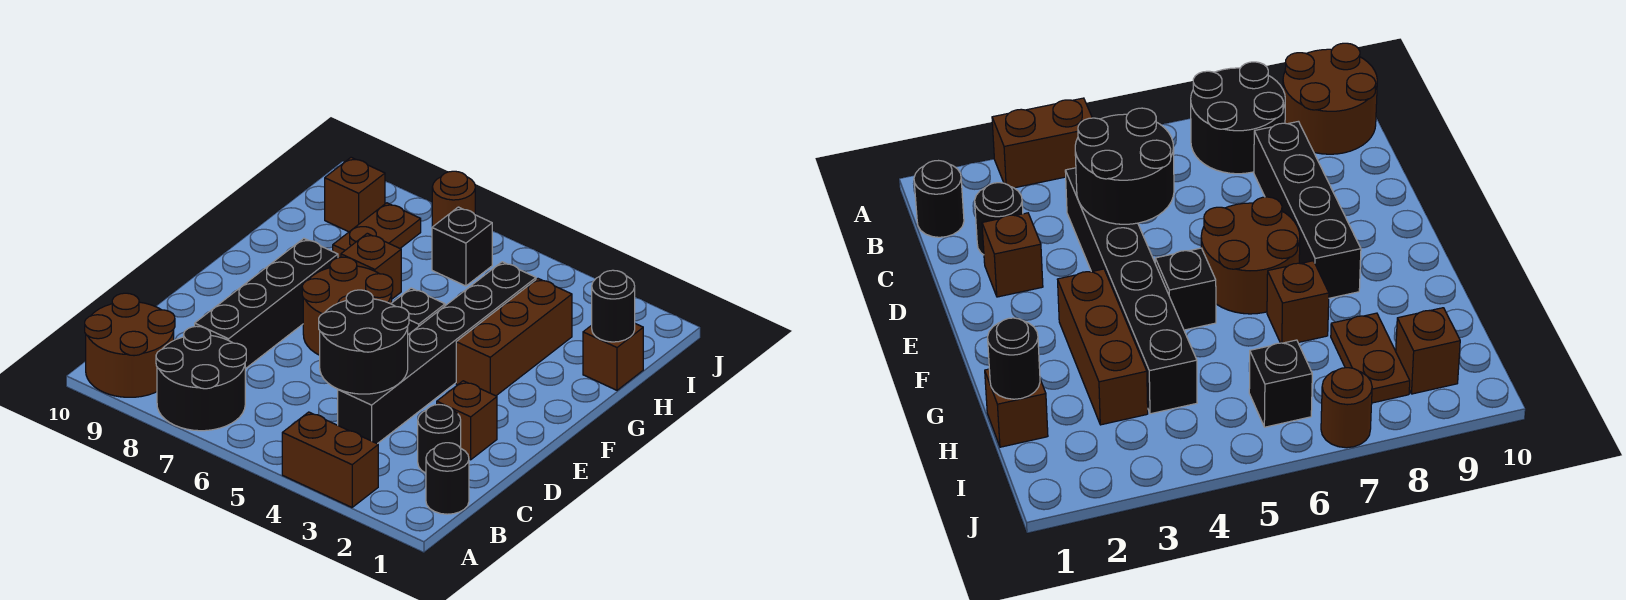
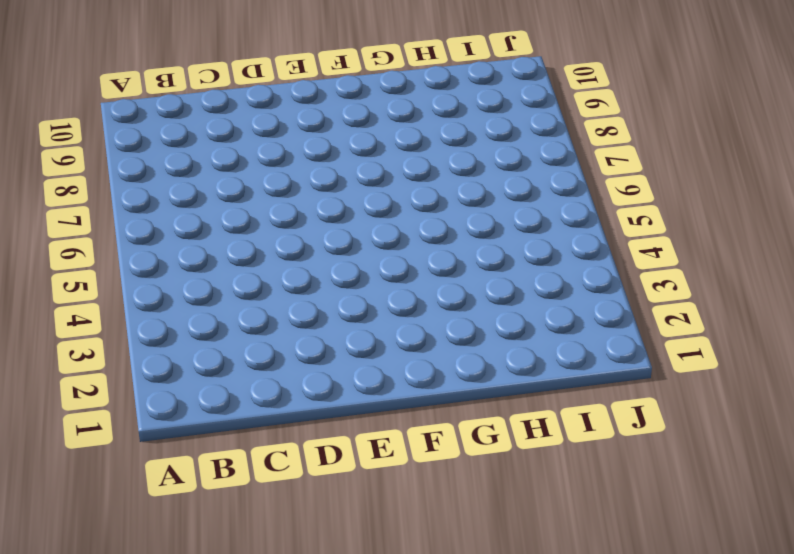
none -> brown 1x2 brick [282,412,378,507]
none -> black 2x2 round brick [156,326,246,431]
none -> brown 2x2 round brick [85,293,175,397]

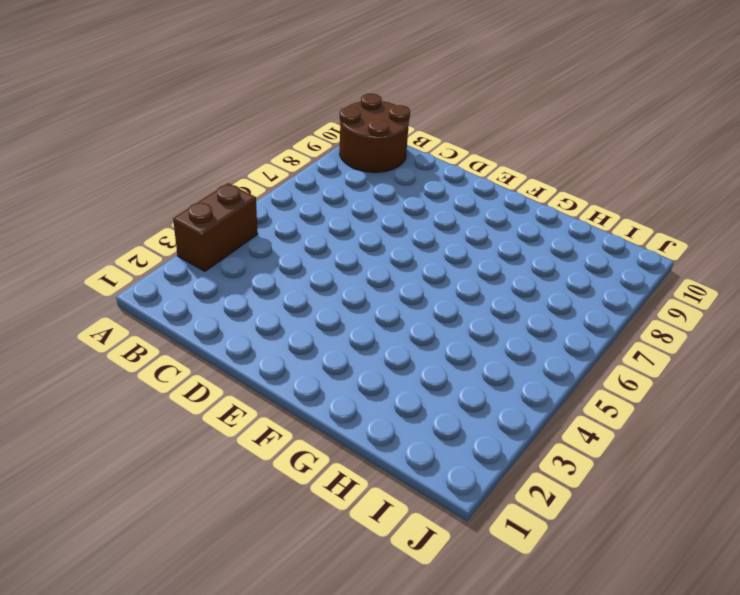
none -> black 2x2 round brick [156,326,246,431]
none -> black 1x1 round brick [426,443,469,514]
none -> black 1x1 round brick [418,405,461,473]

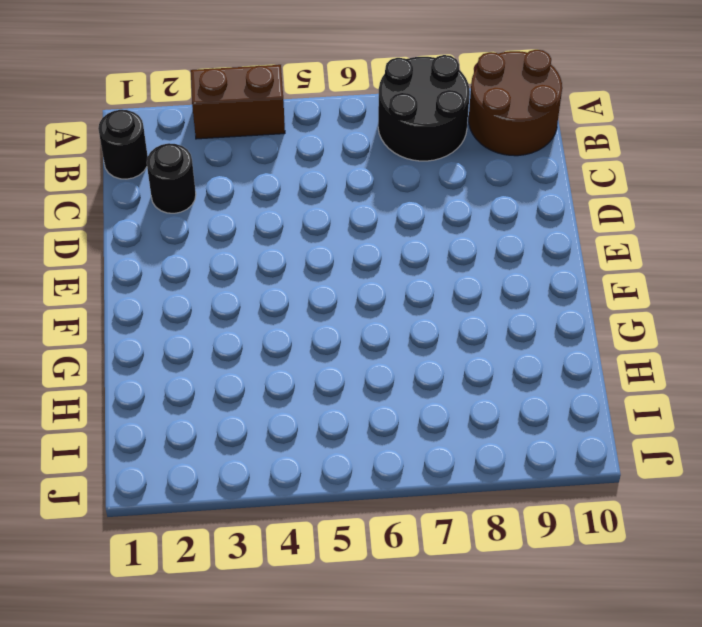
none -> black 1x6 brick [338,262,536,444]
none -> black 1x4 brick [195,238,338,369]
none -> brown 1x1 brick [437,381,497,460]

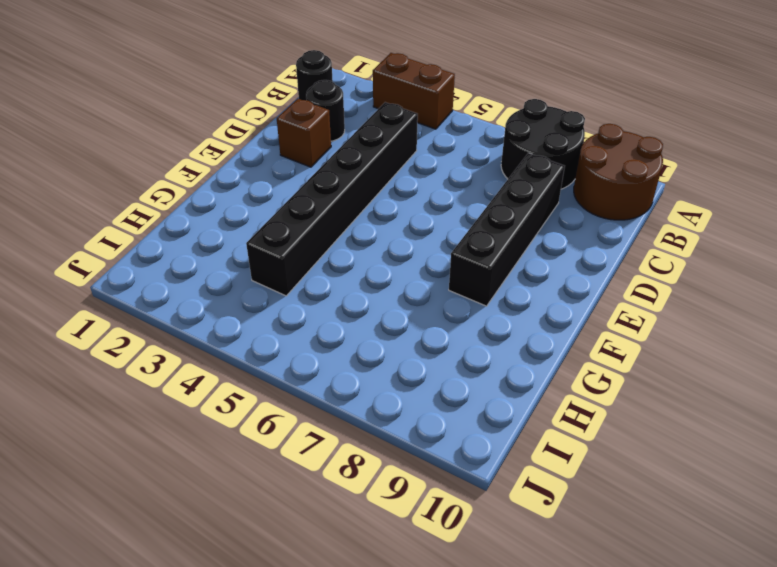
none -> brown 2x2 round brick [302,257,393,355]
none -> brown 1x3 brick [456,279,572,396]
none -> black 1x1 brick [391,288,445,334]

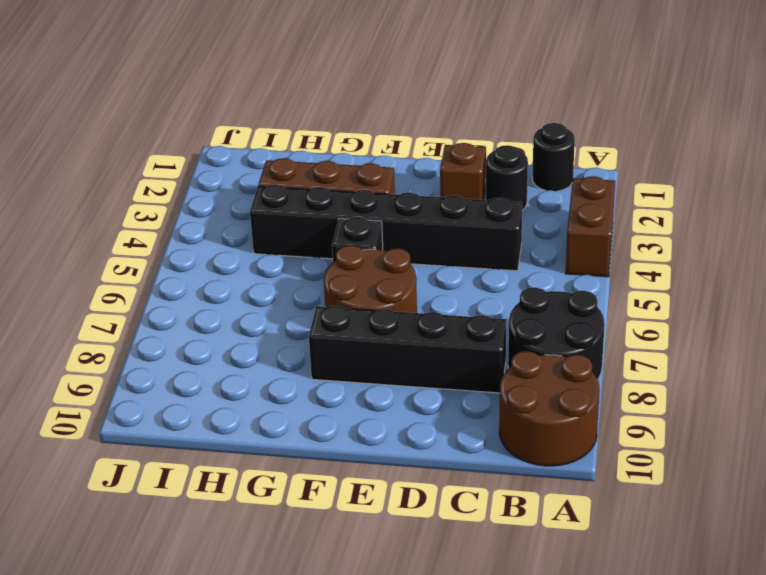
none -> brown 1x1 brick [341,233,401,299]
none -> brown 1x1 brick [583,324,643,390]
none -> brown 1x2 plate [333,203,421,258]

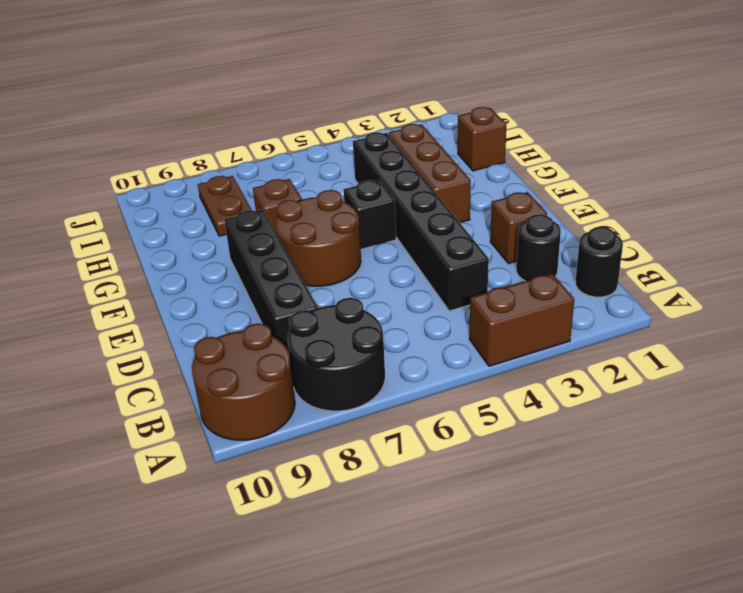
none -> black 1x1 brick [432,207,492,286]
none -> brown 1x1 brick [325,157,385,232]
none -> brown 1x1 round brick [432,171,475,227]

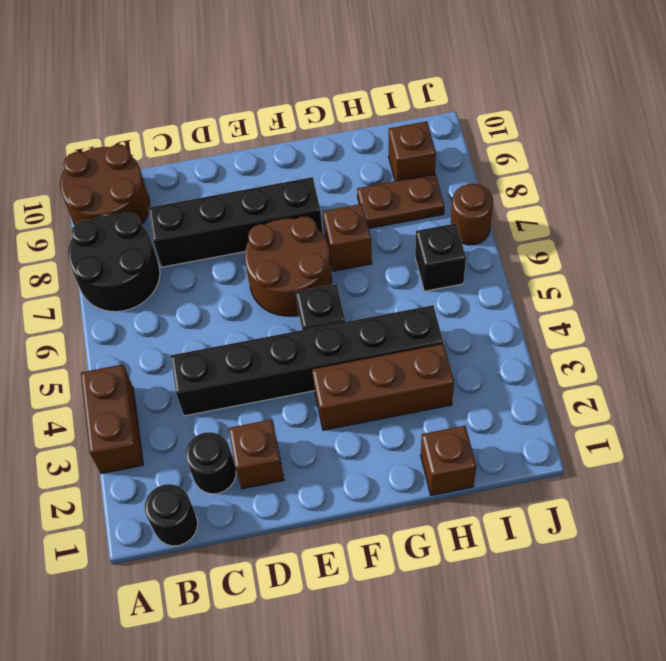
none -> black 2x2 round brick [319,290,409,394]
none -> black 1x1 round brick [592,270,635,342]

